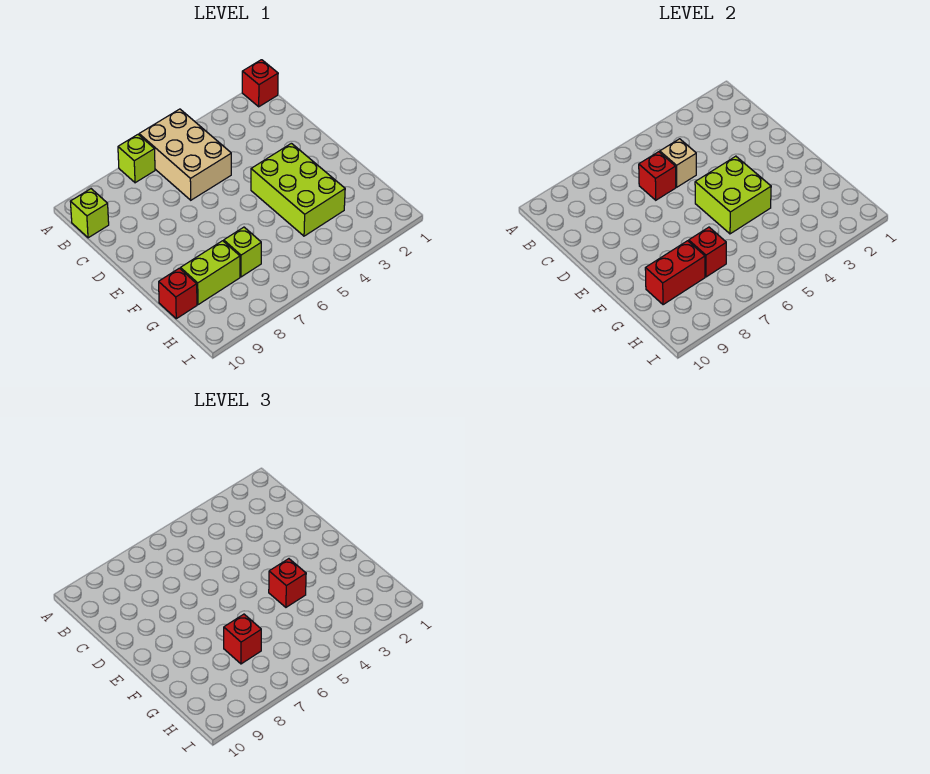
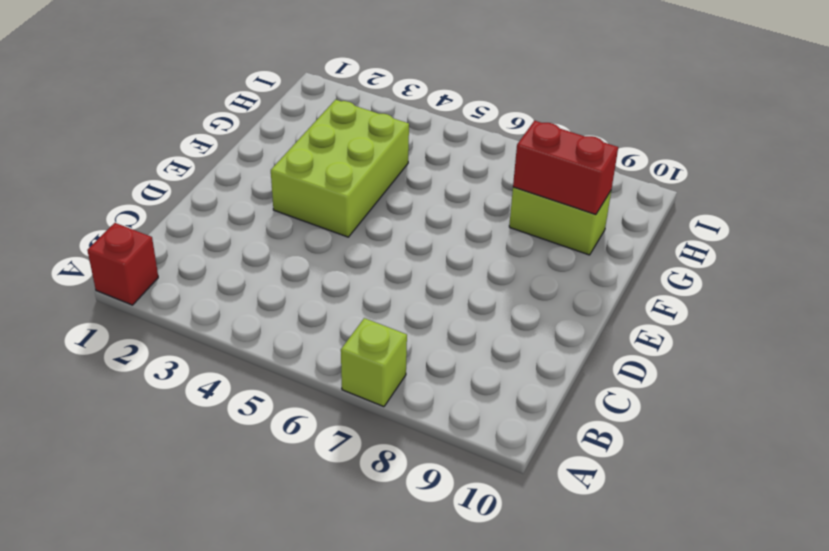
none -> tan 2x3 brick [139,109,231,200]
none -> lime 1x1 brick [70,189,109,238]
none -> lime 1x1 brick [224,227,261,277]

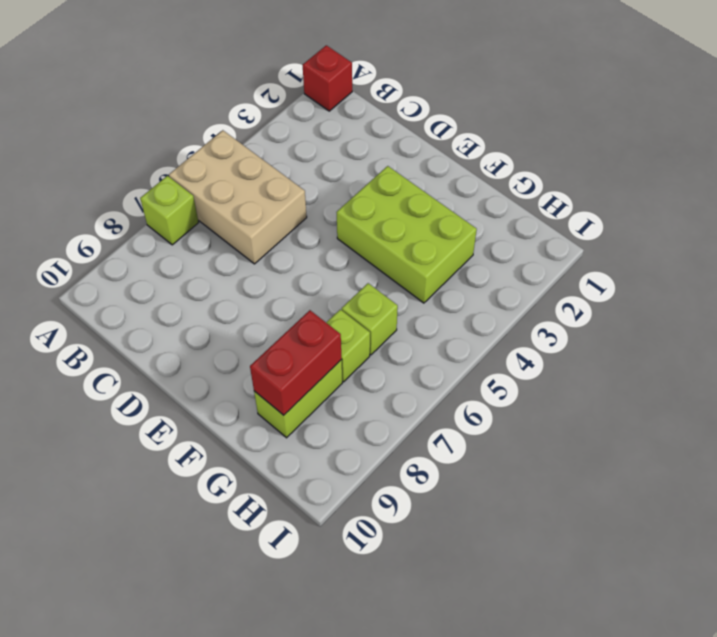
lime 1x1 brick [342,283,398,355] -> lime 1x1 brick moved to [70,189,109,238]
none -> red 1x1 brick [159,268,197,319]
none -> tan 1x1 brick [660,139,696,187]
none -> red 1x1 brick [639,152,676,200]

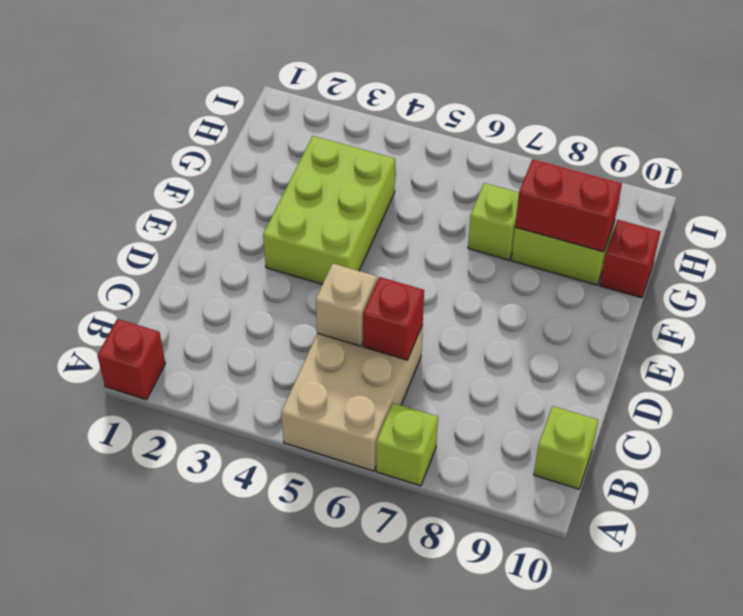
none -> lime 2x2 brick [695,156,771,234]
none -> red 1x1 brick [689,227,726,277]
none -> red 1x1 brick [269,559,306,607]

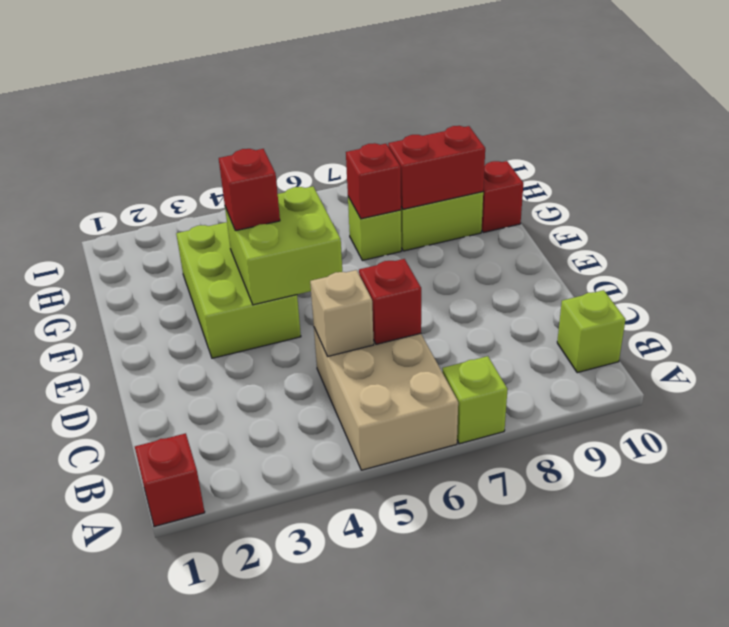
none -> red 1x1 brick [224,614,261,664]

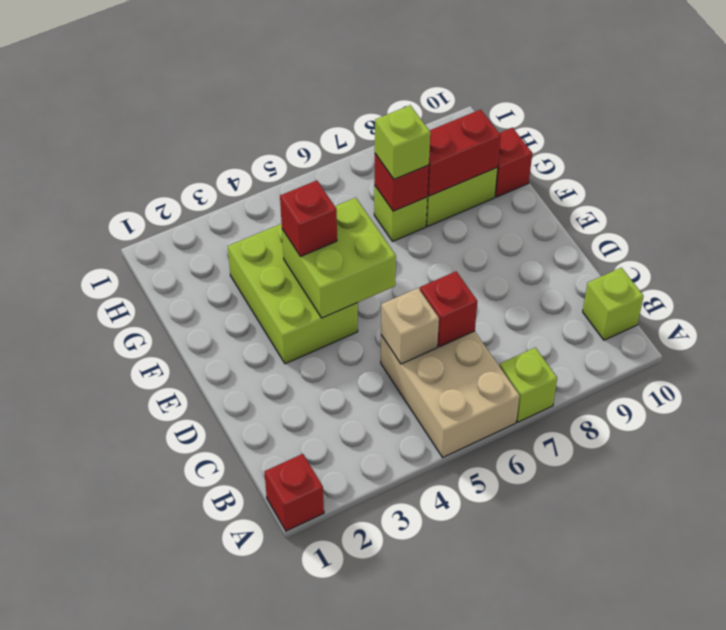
lime 1x1 brick [375,105,430,179] -> red 1x1 brick [224,614,261,664]

